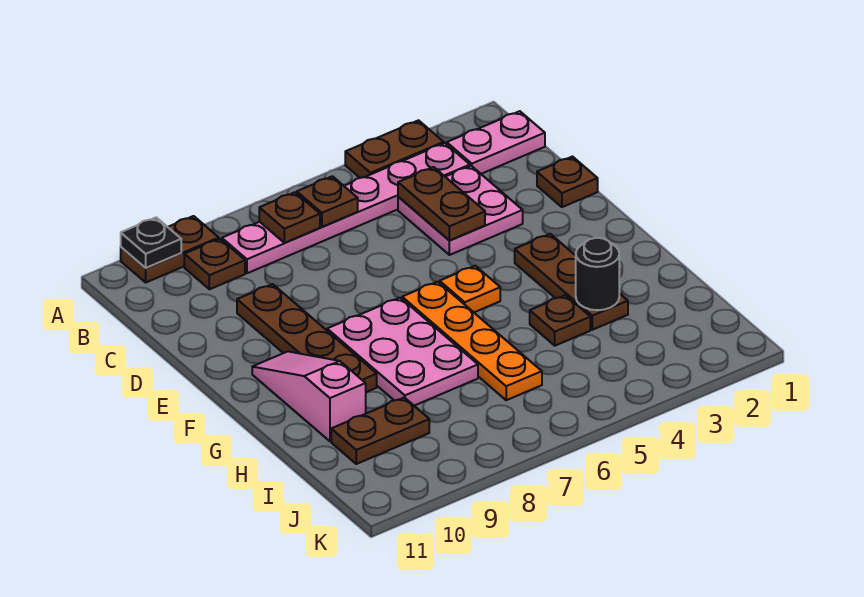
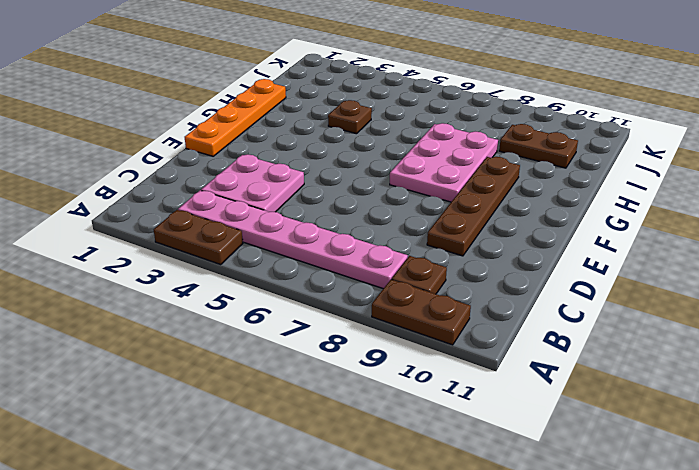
orange 1x4 plate [185,79,286,156] -> orange 1x4 plate moved to [402,282,542,400]
none -> pink 1x2 plate [447,111,545,174]
none -> brown 1x1 plate [537,157,598,207]
none -> brown 1x3 plate [515,234,628,330]

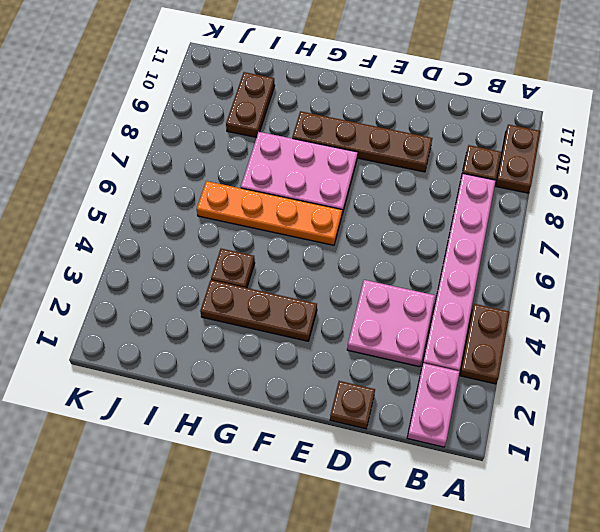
none -> orange 1x1 plate [440,266,500,312]
none -> pink 1x3 slope [252,351,366,441]
none -> black 1x1 plate [121,217,181,268]

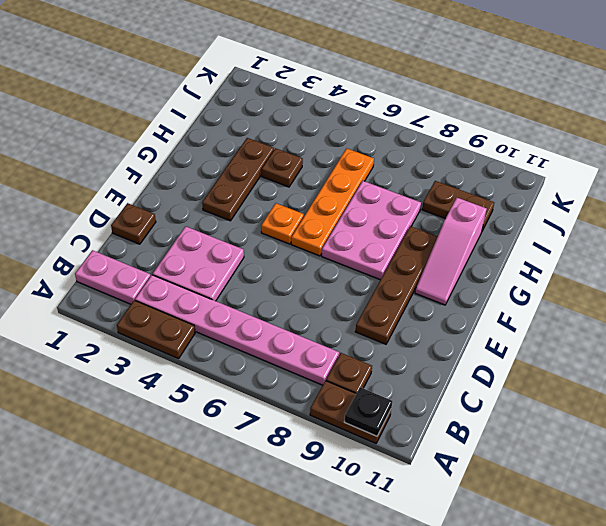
none -> brown 1x1 plate [297,176,358,227]
none -> brown 1x1 plate [259,192,320,243]
none -> brown 1x2 plate [398,167,485,240]

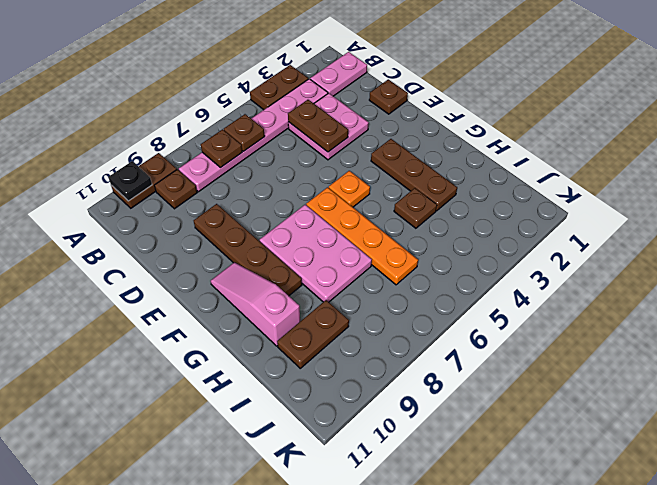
none -> black 1x1 round brick [576,238,619,310]

